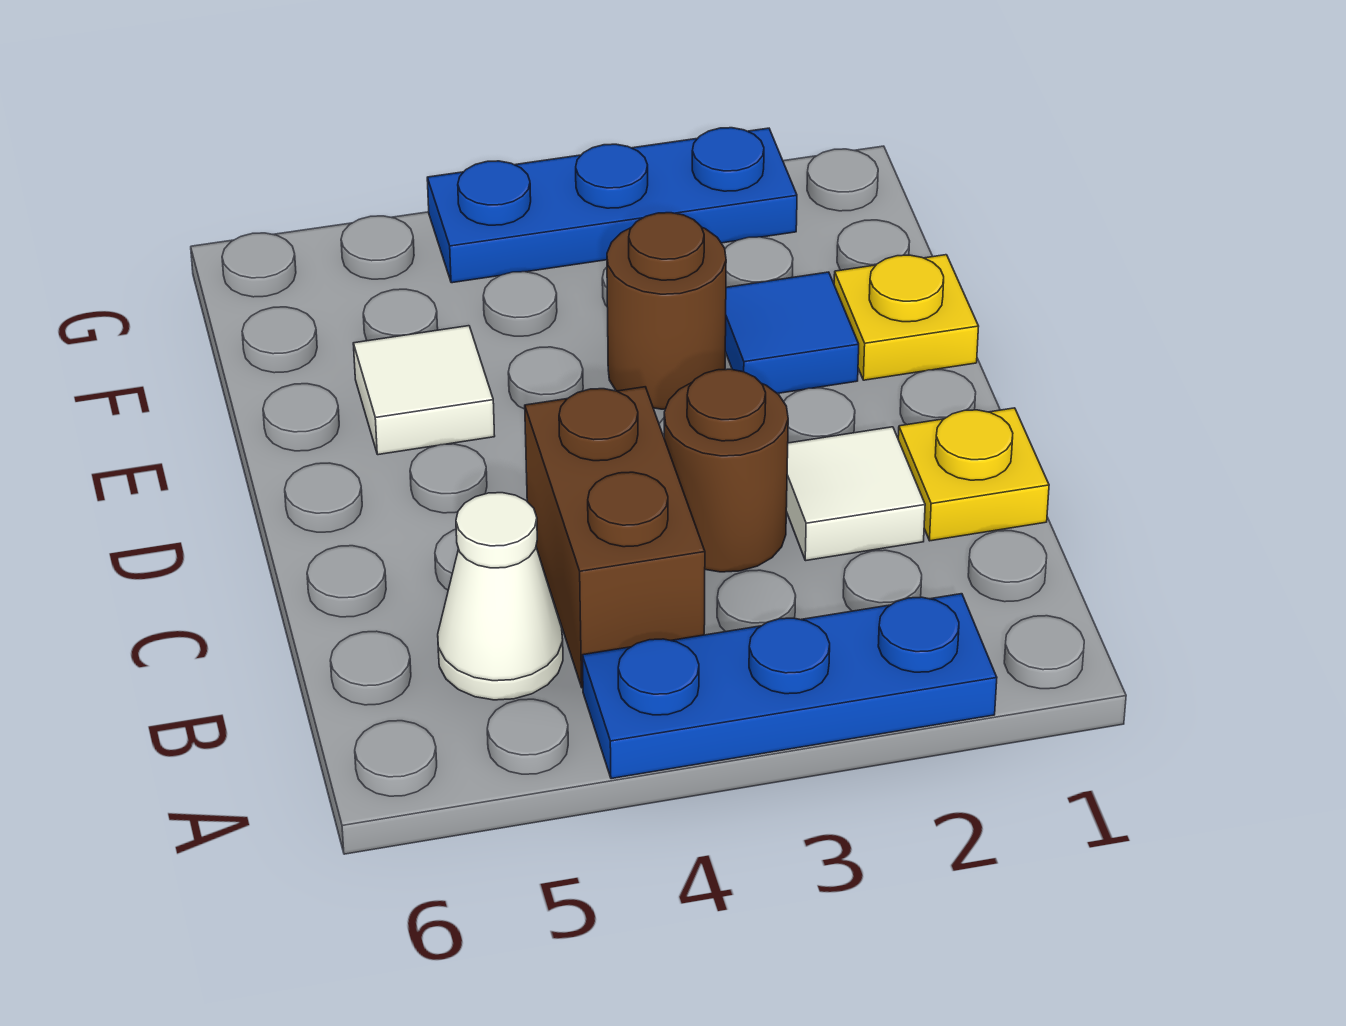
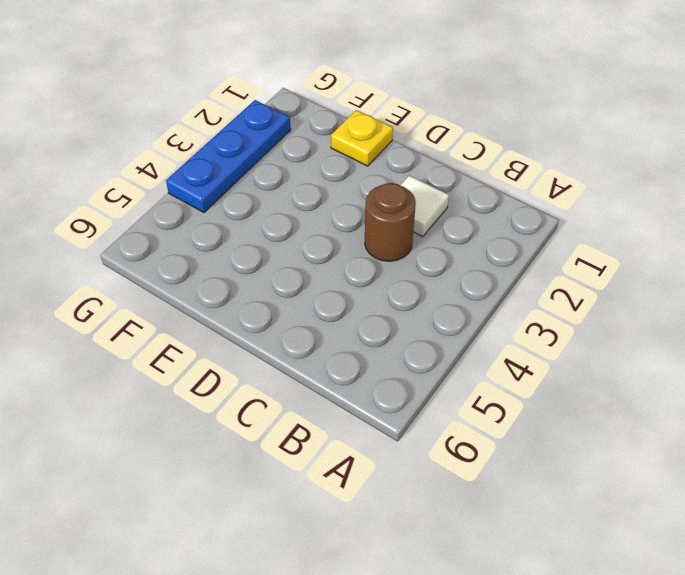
none -> blue 1x3 plate [582,594,997,779]
none -> brown 1x2 brick [525,387,705,688]

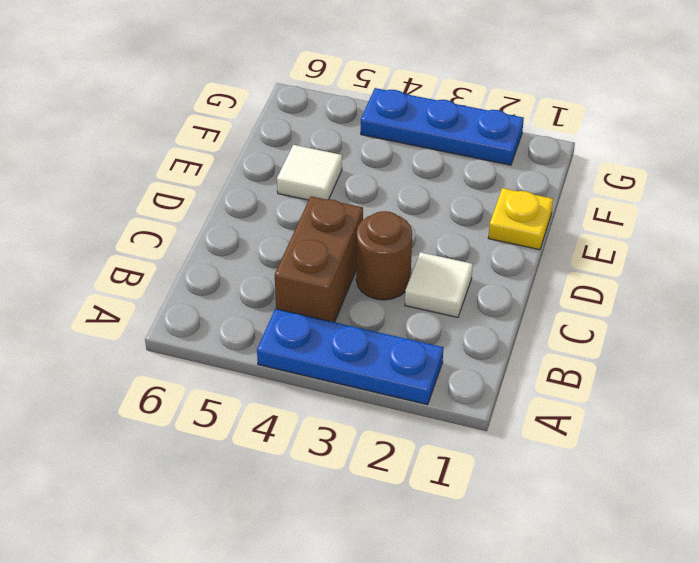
none -> white 1x1 cone [438,493,563,700]
none -> yellow 1x1 plate [898,408,1049,541]

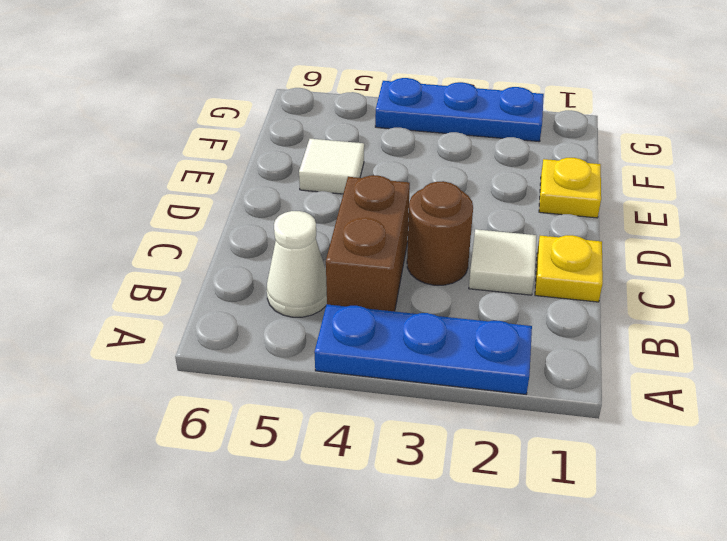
none -> blue 1x1 tile [725,272,859,394]
none -> brown 1x1 round brick [607,213,726,409]

